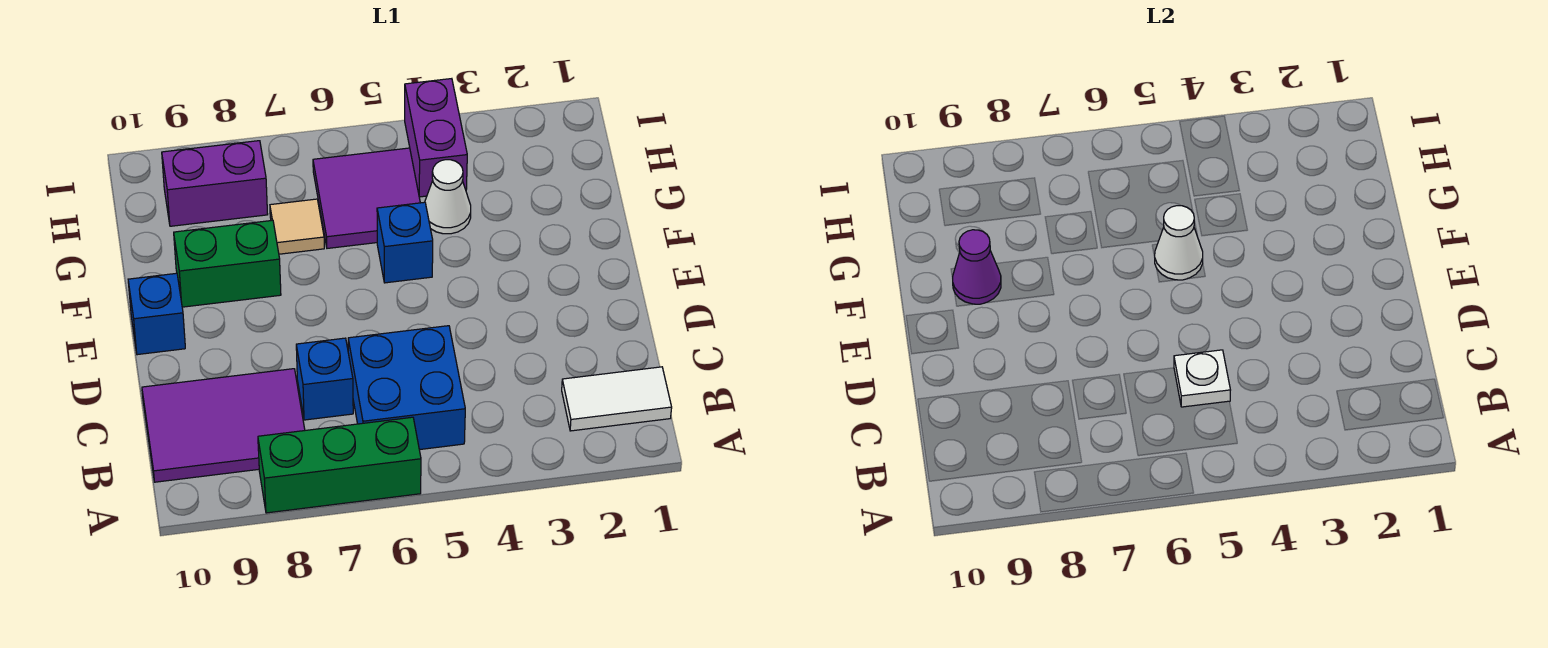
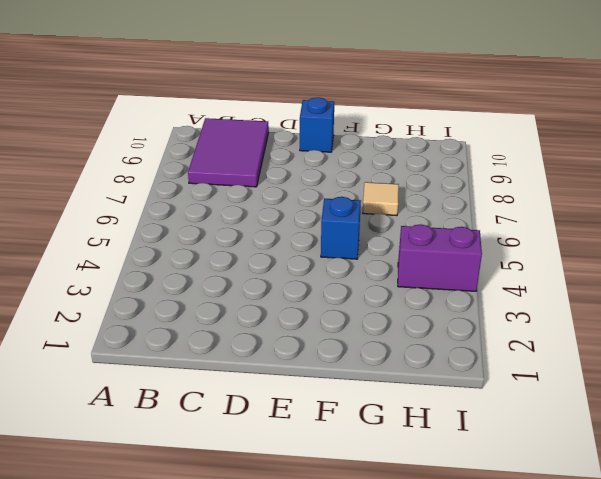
none -> green 1x3 brick [258,417,421,513]
none -> white 1x2 tile [562,367,672,431]
none -> blue 2x2 brick [348,326,465,450]

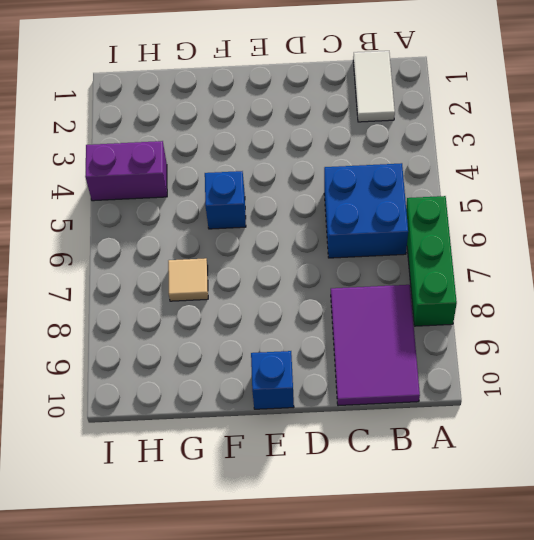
none -> blue 1x1 brick [296,338,353,420]
none -> green 1x2 brick [174,220,281,307]
none -> white 1x1 cone [425,160,471,234]

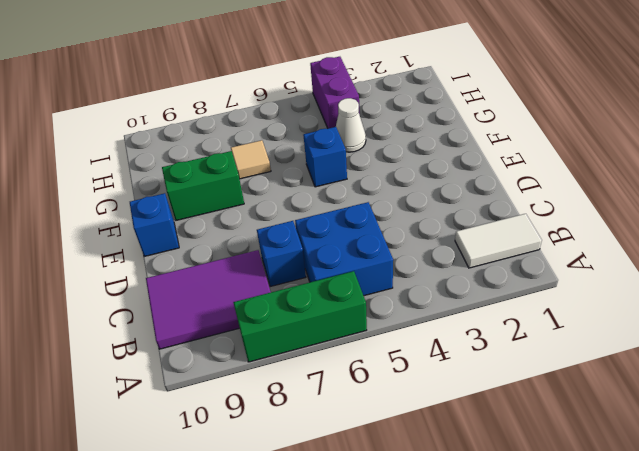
none -> purple 2x2 tile [313,148,420,248]
none -> purple 1x2 brick [162,141,268,226]
none -> white 1x1 plate [1174,350,1230,407]

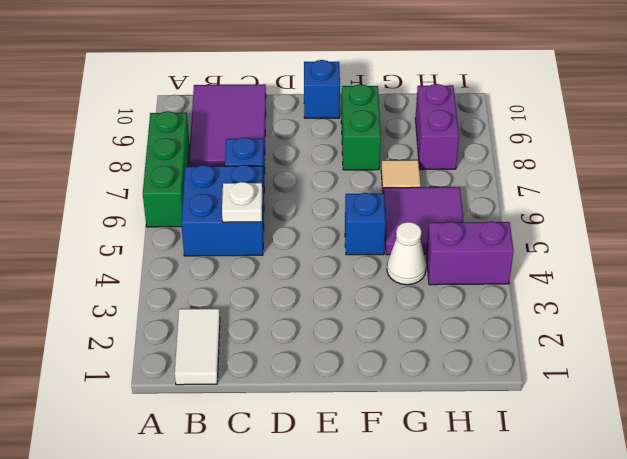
none -> white 1x1 cone [1155,206,1203,280]
none -> purple 1x1 cone [952,230,1001,304]

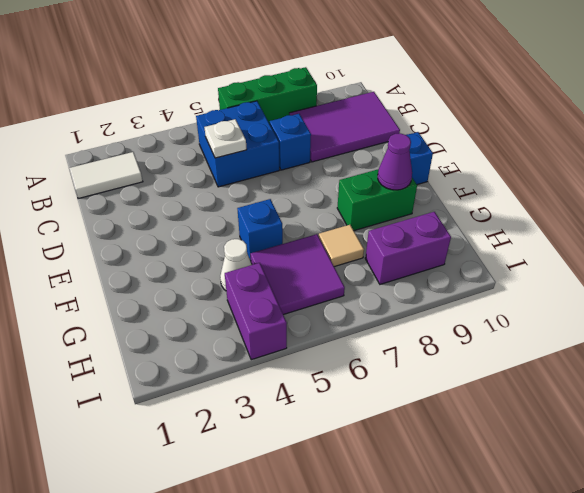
none -> white 1x1 cone [1155,206,1203,280]

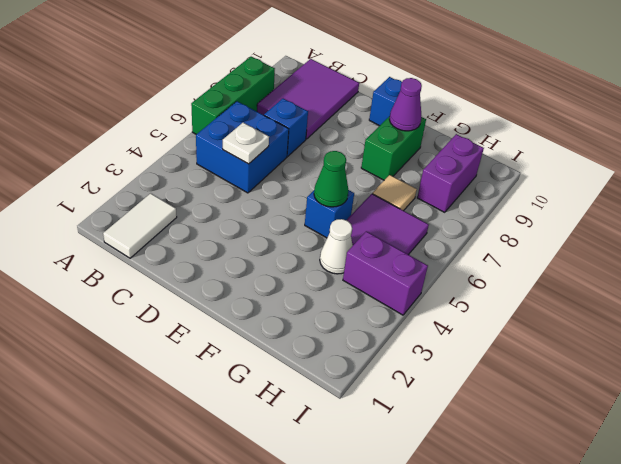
green 1x1 cone [314,151,348,207] -> white 1x1 cone [1155,206,1203,280]

